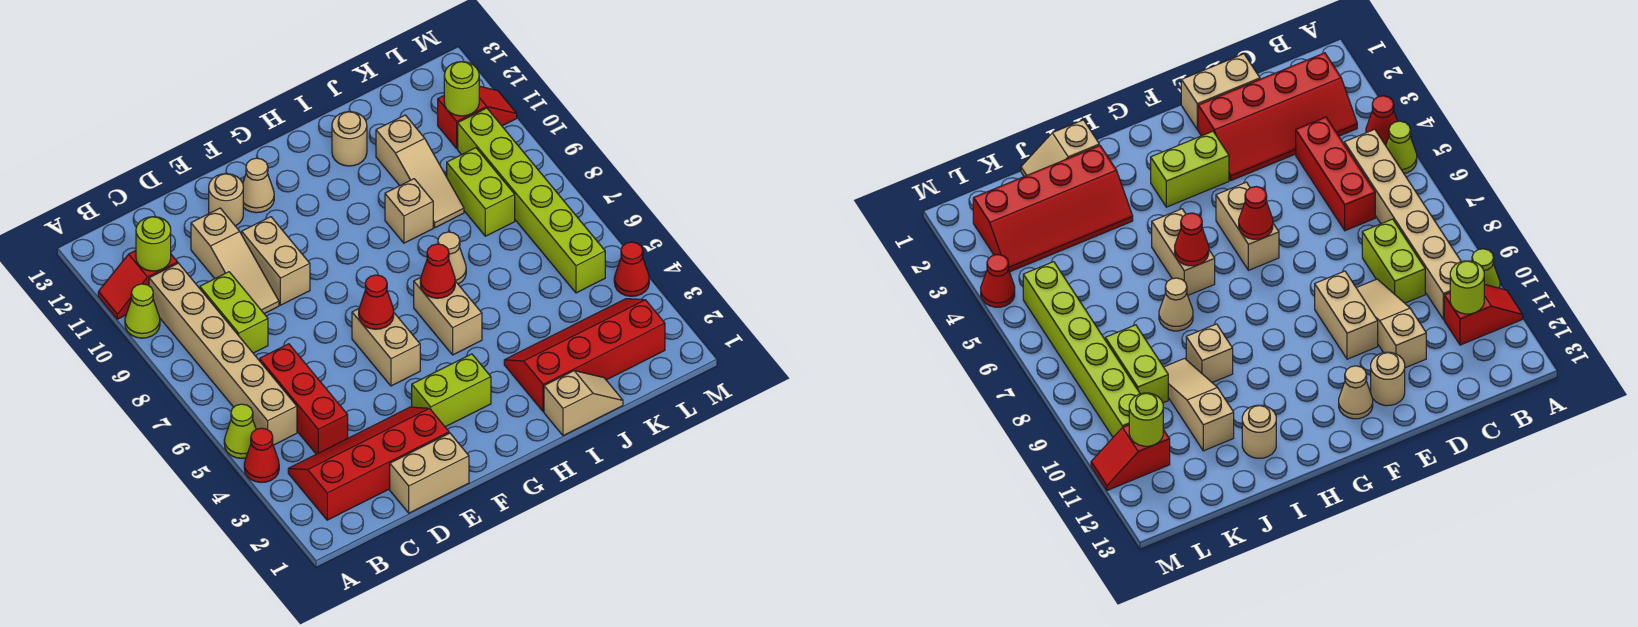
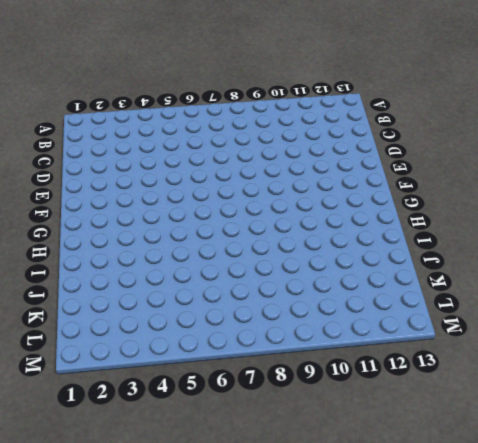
none -> red 1x1 cone [244,428,279,482]
none -> lime 1x1 cone [224,404,256,458]
none -> lime 1x1 cone [125,284,160,338]
none -> red 1x2 slope [98,251,178,319]

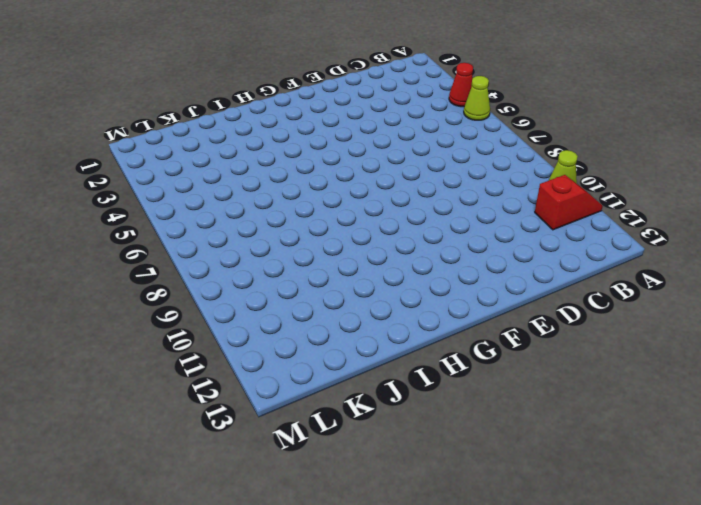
none -> red 2x4 slope [288,407,449,520]
none -> tan 1x6 brick [149,263,297,445]
none -> red 1x3 brick [260,344,348,454]
none -> lime 1x2 brick [200,272,268,353]

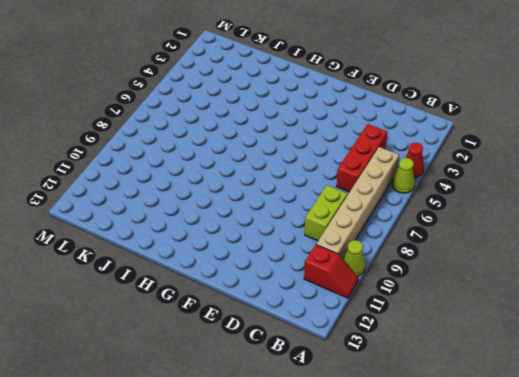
none -> red 2x4 slope [288,407,449,520]
none -> tan 1x2 brick [390,433,469,513]
none -> tan 1x3 slope [191,208,279,314]
none -> tan 1x2 brick [242,217,310,305]

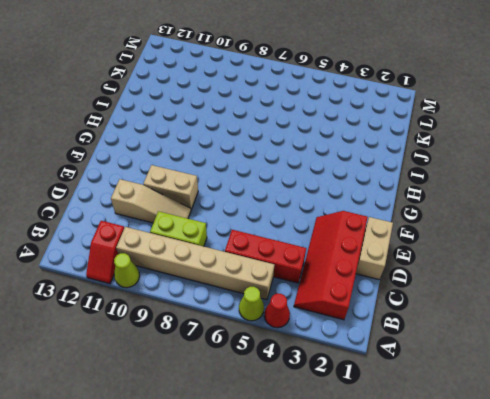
none -> tan 1x1 round brick [209,174,243,226]
none -> lime 1x2 brick [412,354,491,427]
none -> tan 1x2 brick [352,309,420,386]
none -> tan 1x1 cone [243,158,274,213]

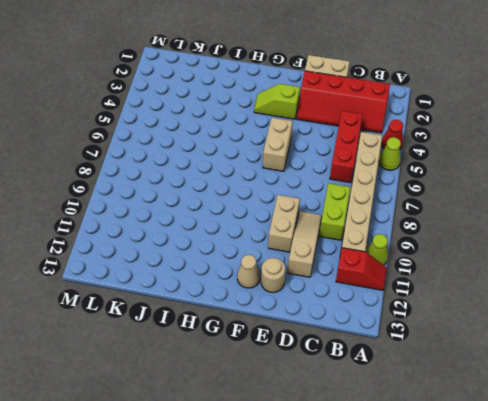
lime 1x2 slope [254,84,300,119] -> lime 1x2 brick [412,354,491,427]
none -> tan 1x2 brick [414,278,482,355]
none -> tan 1x2 slope [544,371,623,436]
none -> red 2x4 slope [504,299,665,412]
none -> tan 1x1 cone [438,232,466,284]

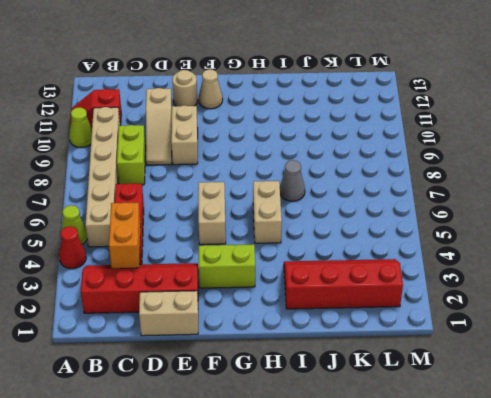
orange 1x2 brick [109,203,141,268] -> none
grey 1x1 cone [280,160,305,201] -> tan 1x1 cone [438,232,466,284]
none -> tan 1x2 slope [544,371,623,436]
none -> tan 1x1 brick [385,179,433,243]
none -> tan 1x1 round brick [332,112,367,166]
none -> tan 1x3 slope [376,115,464,228]

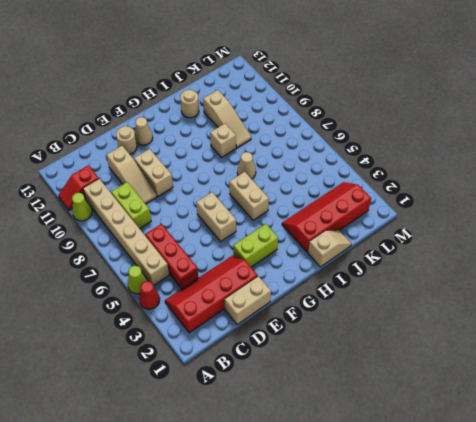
none -> lime 1x2 brick [447,148,515,236]
none -> lime 1x6 brick [458,108,605,293]
none -> red 1x2 slope [438,86,517,148]
none -> red 1x1 cone [614,242,649,296]

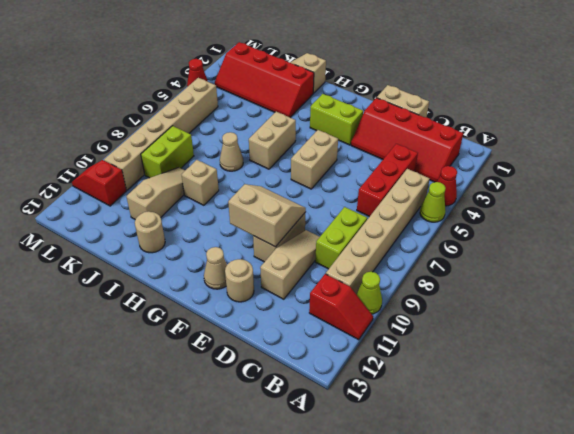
tan 2x2 slope [228,184,306,247] -> none
tan 1x6 brick [104,78,218,190] -> lime 1x6 brick [458,108,605,293]
none -> lime 1x1 round brick [136,217,171,271]
none -> red 1x1 cone [359,275,394,329]
none -> red 1x1 cone [420,244,455,298]
none -> lime 1x1 round brick [444,62,479,116]

